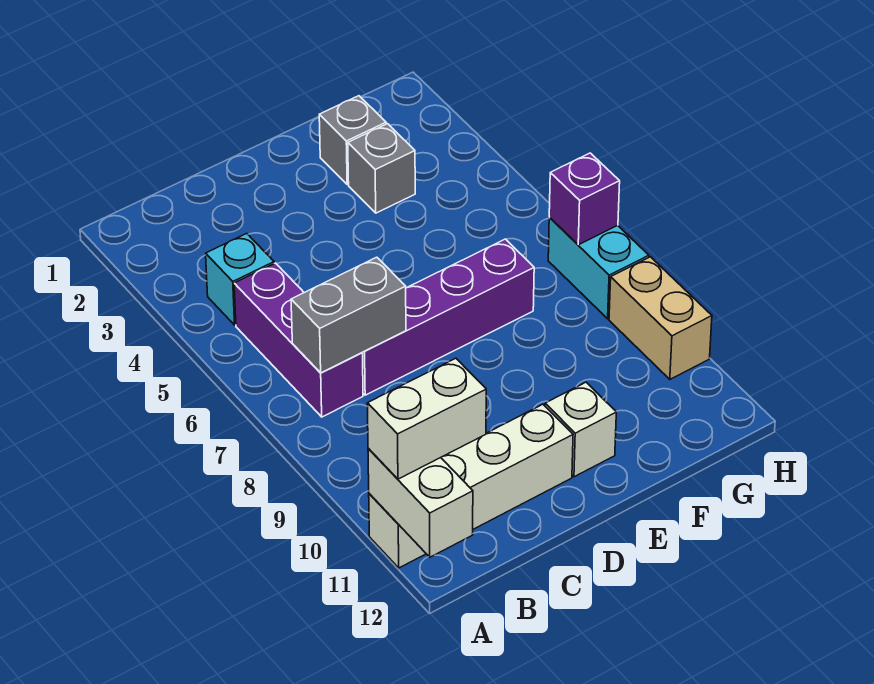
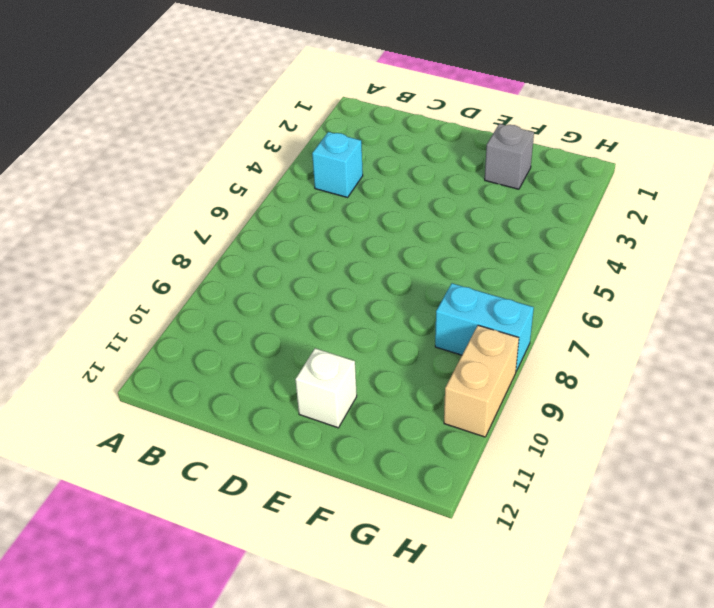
cyan 1x2 brick [435,283,534,371] -> cyan 1x2 brick turned to [548,218,649,319]
none -> white 1x4 brick [369,404,573,568]
none -> purple 1x3 brick [234,263,363,417]
none -> purple 1x4 brick [362,239,534,395]

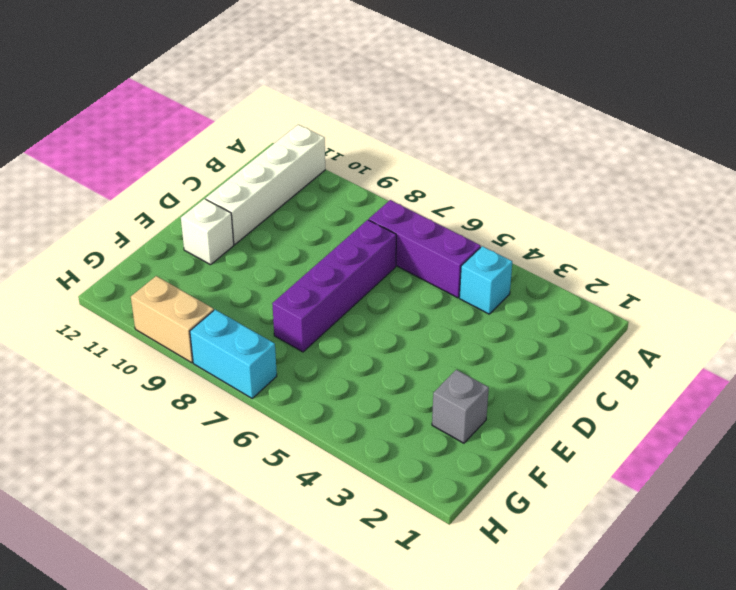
none -> grey 1x1 brick [348,124,415,213]
none -> white 1x2 brick [368,448,473,557]
none -> grey 1x2 brick [291,257,406,373]

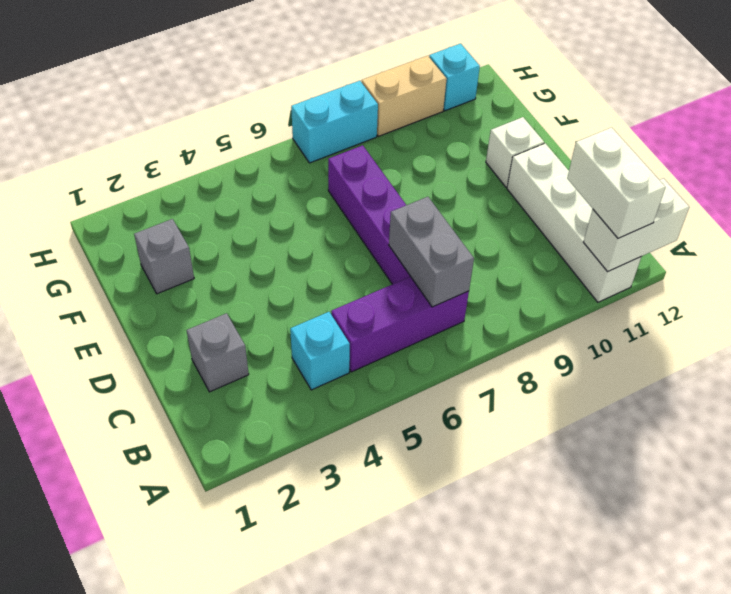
grey 1x1 brick [187,313,249,392] -> grey 1x1 brick moved to [348,124,415,213]
cyan 1x1 brick [429,44,480,111] -> none
none -> purple 1x1 brick [549,153,620,245]

